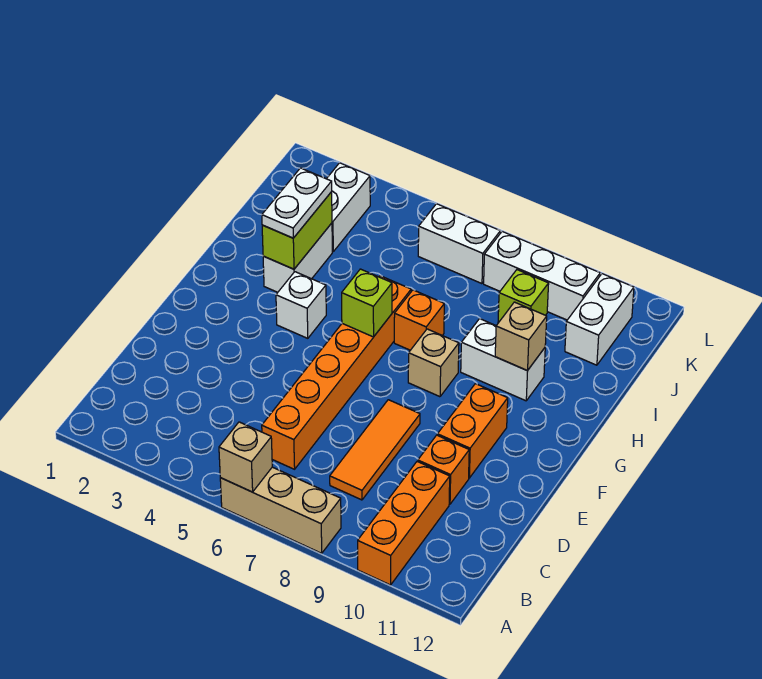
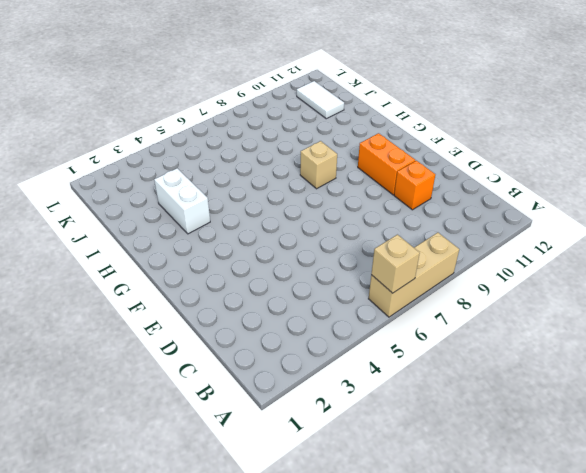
white 1x2 tile [297,81,344,119] -> white 1x2 brick [565,274,634,365]
none -> orange 1x3 brick [358,462,450,585]
none -> orange 1x6 brick [262,276,411,469]
none -> orange 1x3 tile [330,400,420,500]

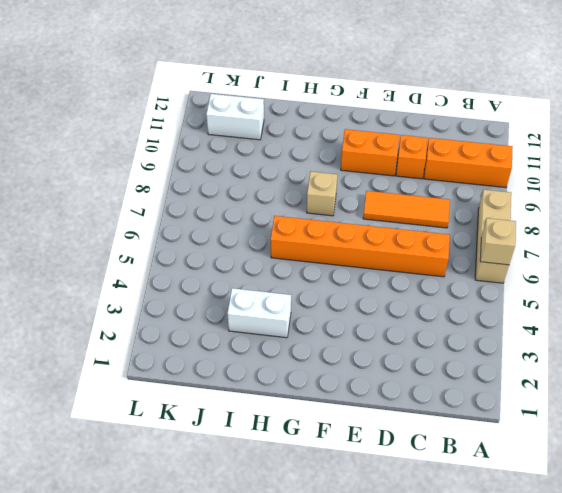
none -> white 1x1 brick [276,272,326,338]
none -> orange 1x1 brick [394,290,444,350]
none -> white 1x2 brick [461,319,545,401]

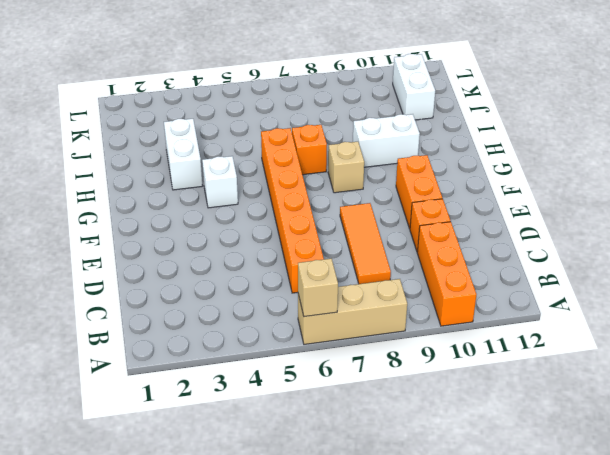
none -> white 1x2 brick [327,163,370,252]
none -> lime 1x1 brick [498,270,549,323]
none -> white 1x2 brick [418,204,500,284]

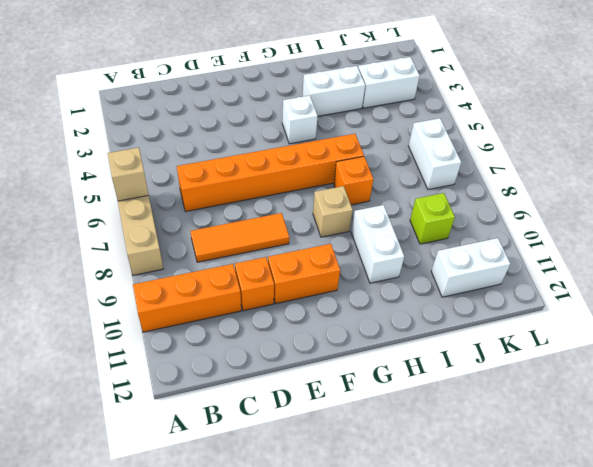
none -> white 1x3 brick [484,231,600,320]
none -> lime 1x1 brick [342,269,392,337]
none -> lime 1x2 brick [262,192,332,269]

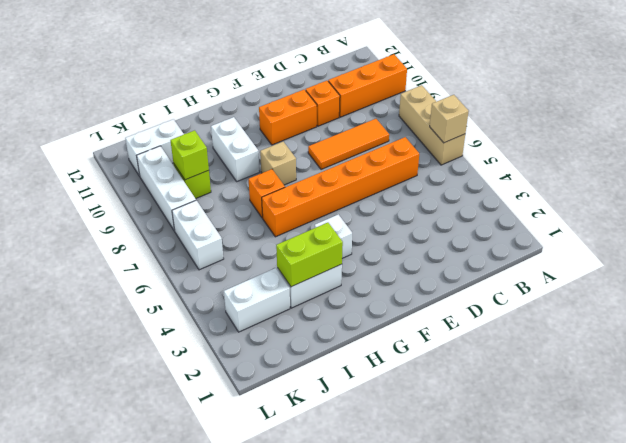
lime 1x1 brick [171,130,209,180] -> lime 1x1 brick moved to [342,269,392,337]
none -> tan 1x1 brick [495,302,547,371]
none -> white 1x2 plate [262,168,332,238]

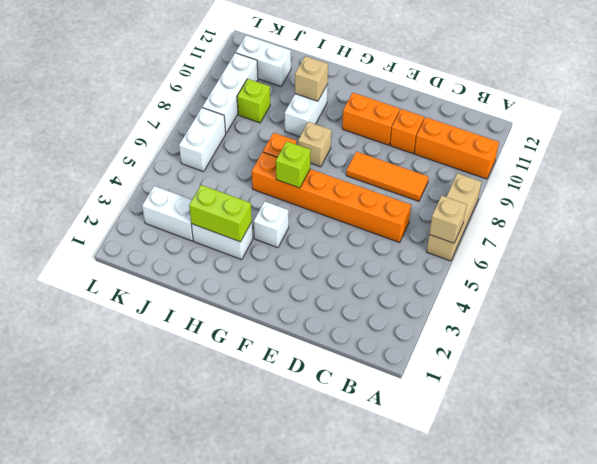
none -> white 1x2 plate [262,168,332,238]

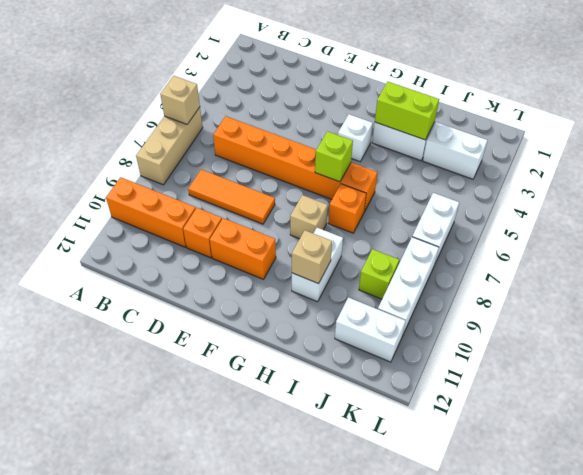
none -> white 1x2 plate [262,168,332,238]

